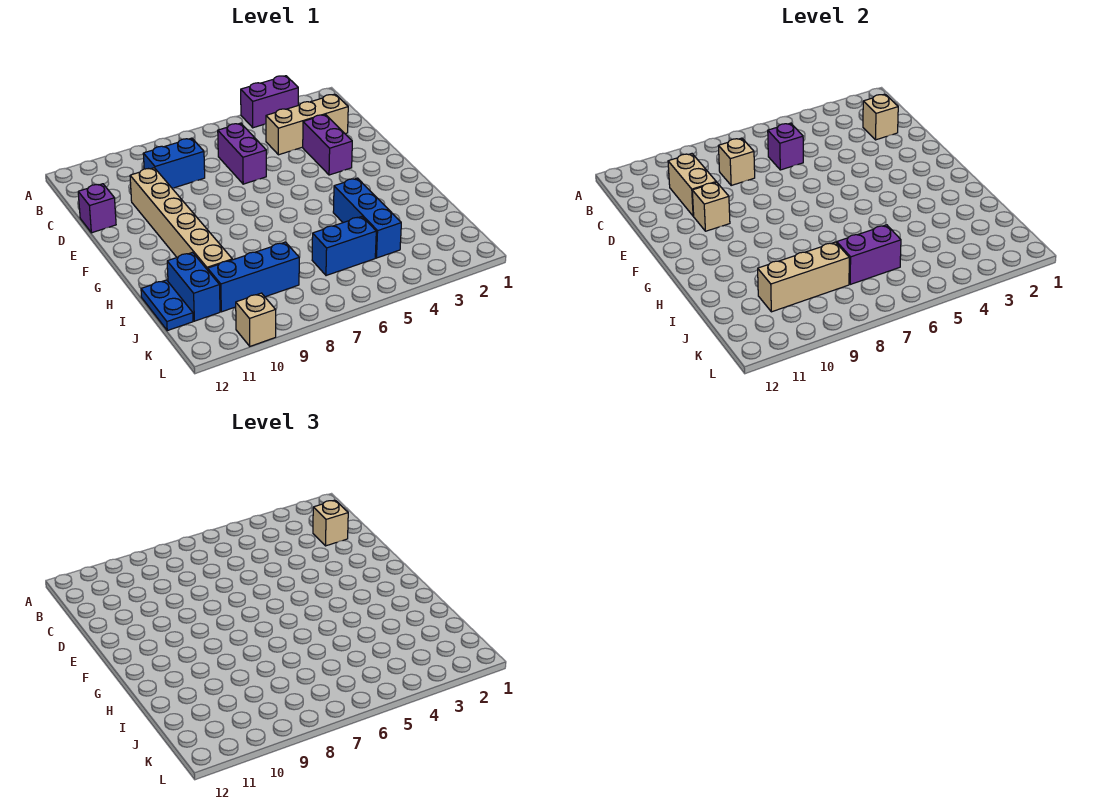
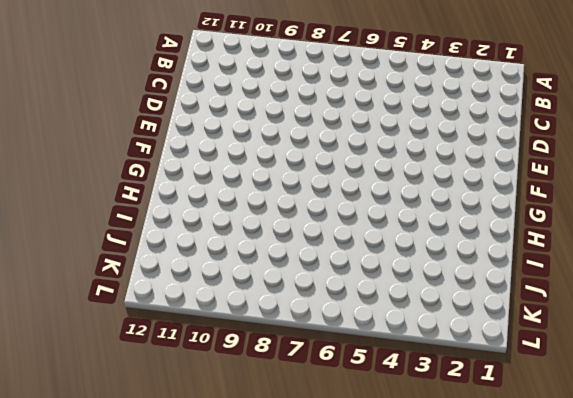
none -> purple 1x2 brick [241,76,298,128]
none -> tan 1x3 brick [266,94,348,155]
none -> purple 1x2 brick [218,123,266,184]

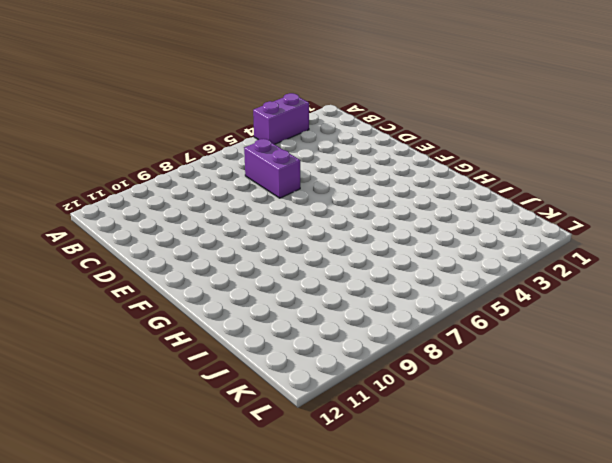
none -> tan 1x3 brick [266,94,348,155]
none -> blue 1x2 brick [143,138,205,188]
none -> purple 1x2 brick [303,115,352,175]

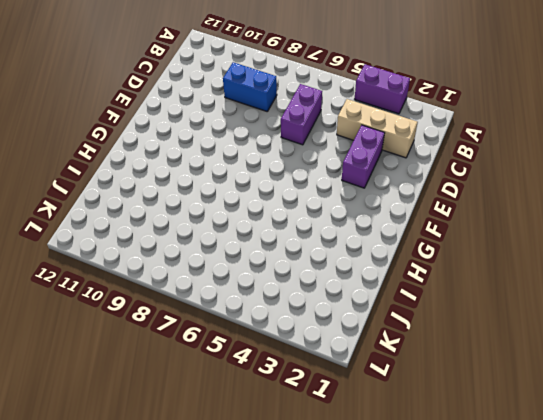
none -> tan 1x6 brick [130,168,232,270]
none -> purple 1x1 brick [78,184,116,233]
none -> blue 1x3 brick [333,178,401,258]

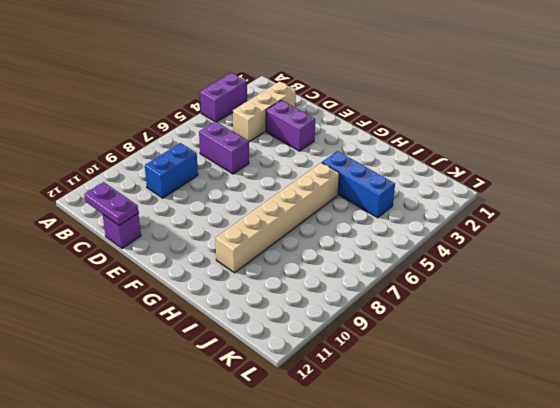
purple 1x2 plate [84,182,138,225] -> none
tan 1x6 brick [215,162,339,273] -> tan 1x6 brick turned to [130,168,232,270]
none -> blue 1x2 brick [167,252,220,321]
none -> blue 1x2 plate [141,280,193,331]
none -> blue 1x2 brick [312,217,376,276]

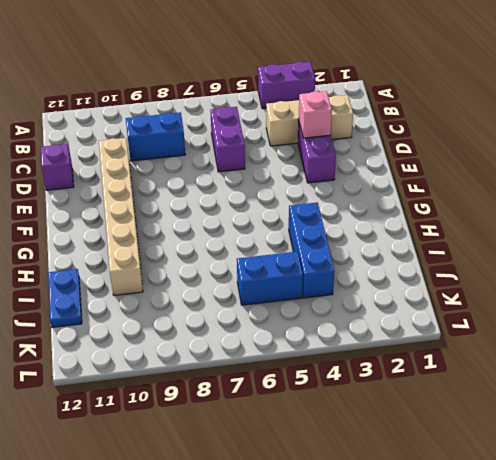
pink 1x1 brick [299,91,332,138] -> none
none -> blue 1x2 brick [167,252,220,321]
none -> blue 1x3 brick [208,242,299,312]
none -> tan 1x1 brick [236,293,276,346]

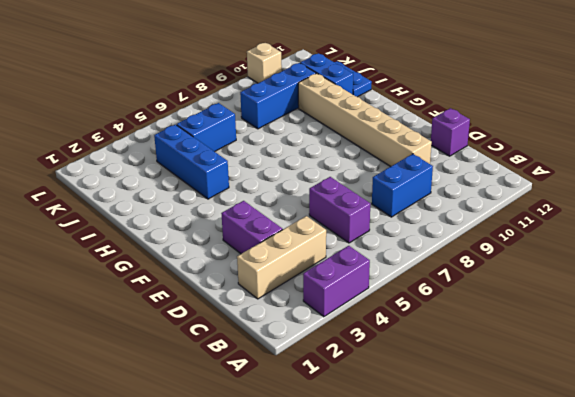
none -> tan 1x1 brick [863,94,898,140]
none -> purple 1x1 brick [768,123,803,170]
none -> tan 1x1 brick [719,138,755,185]

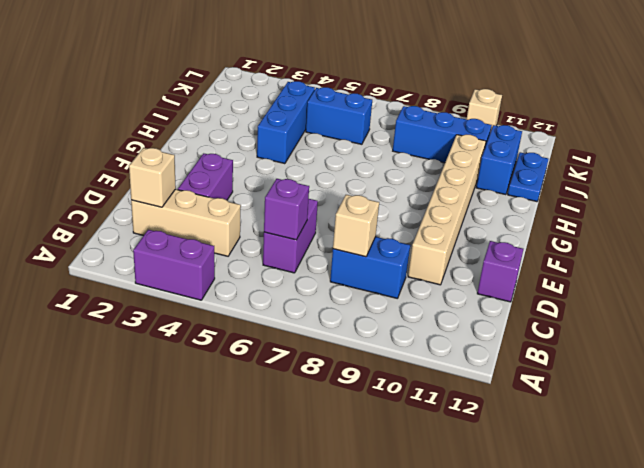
none -> tan 1x2 brick [668,154,716,216]
none -> tan 1x1 brick [692,182,730,231]
none -> purple 1x2 brick [837,225,901,284]

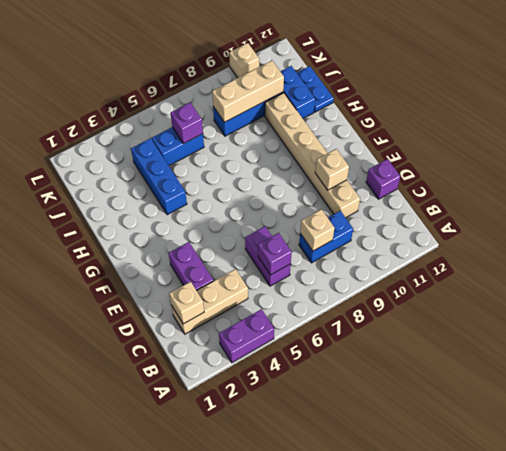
purple 1x1 brick [171,103,203,144] -> purple 1x2 brick [837,225,901,284]
none -> tan 1x2 brick [668,154,716,216]
none -> tan 1x1 brick [313,500,348,546]

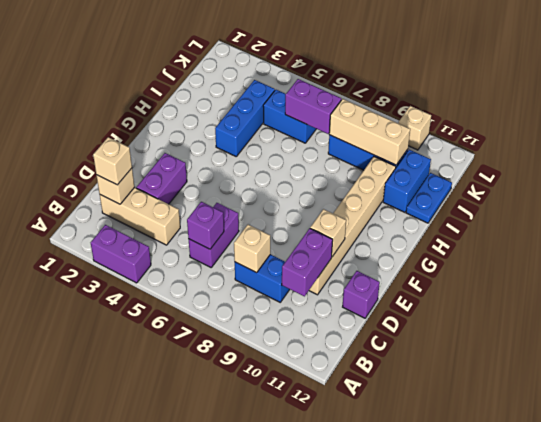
purple 1x2 brick [282,228,333,296] -> tan 1x2 brick [668,154,716,216]

